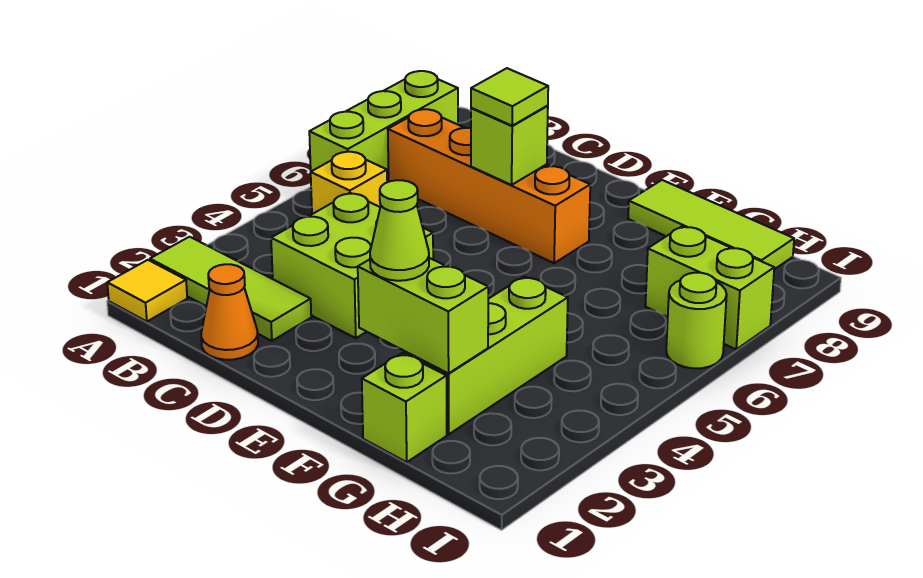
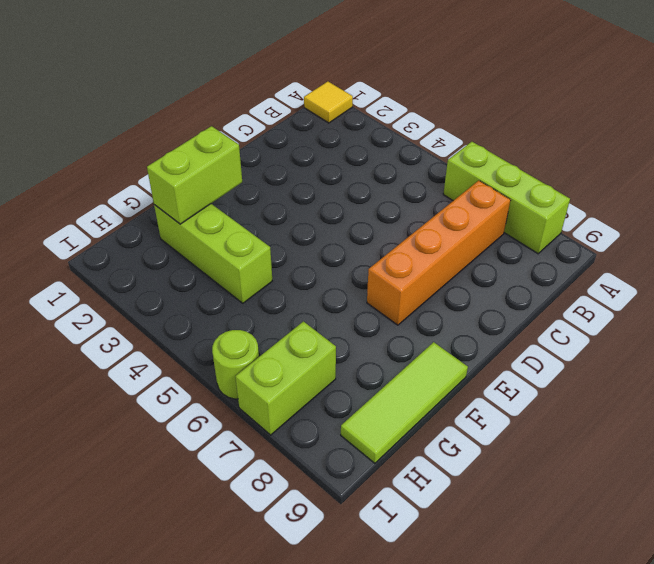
none -> lime 1x3 tile [150,237,311,341]
none -> yellow 1x1 brick [311,151,387,214]
none -> orange 1x1 cone [201,264,258,360]

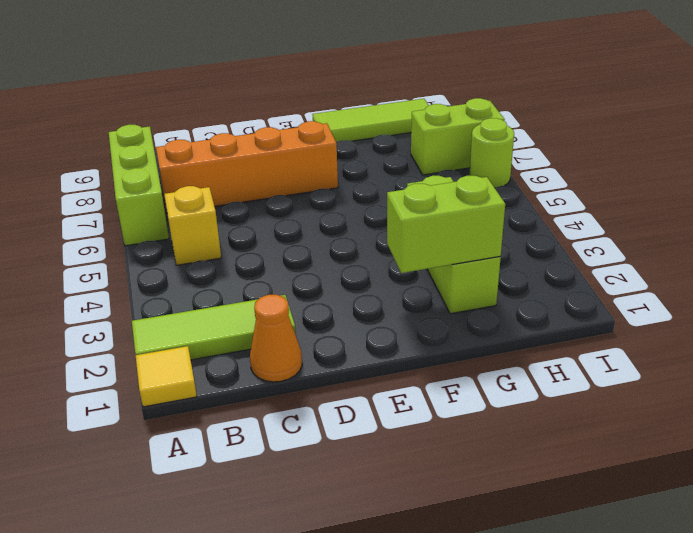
none -> lime 2x2 brick [271,193,433,338]
none -> lime 1x1 brick [362,353,447,462]
none -> lime 1x1 brick [471,106,548,185]

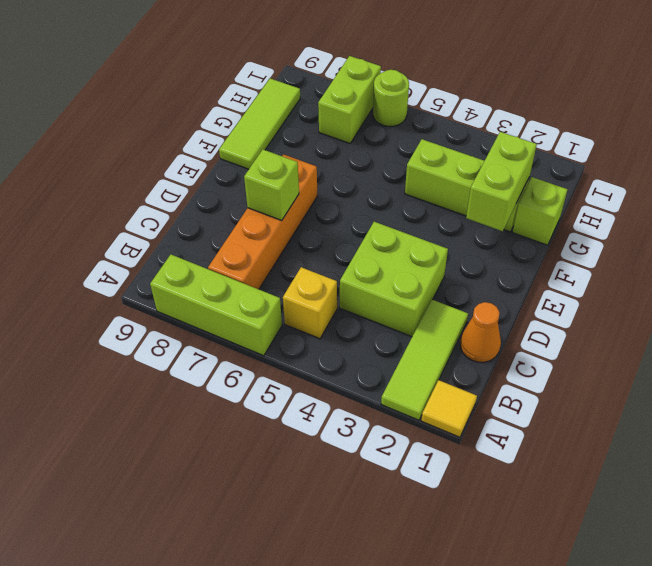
none -> lime 1x1 tile [471,68,548,126]
none -> lime 1x1 cone [370,180,429,281]

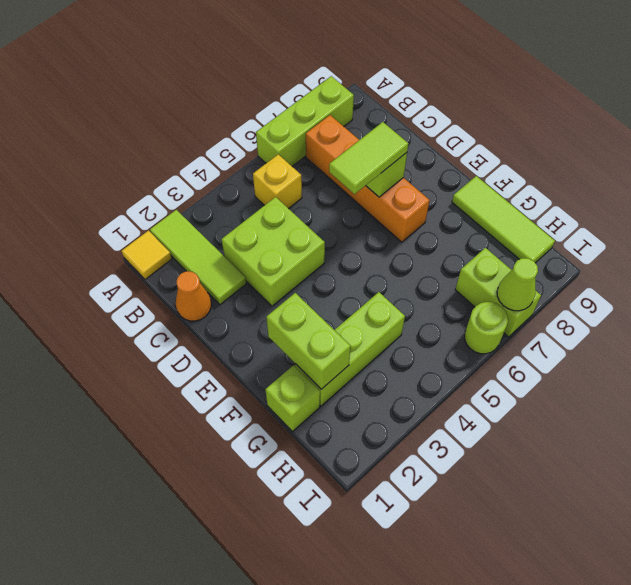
lime 1x2 tile [329,122,408,194] -> lime 1x1 tile [471,68,548,126]
lime 1x1 cone [497,258,538,311] -> lime 1x1 cone moved to [370,180,429,281]

